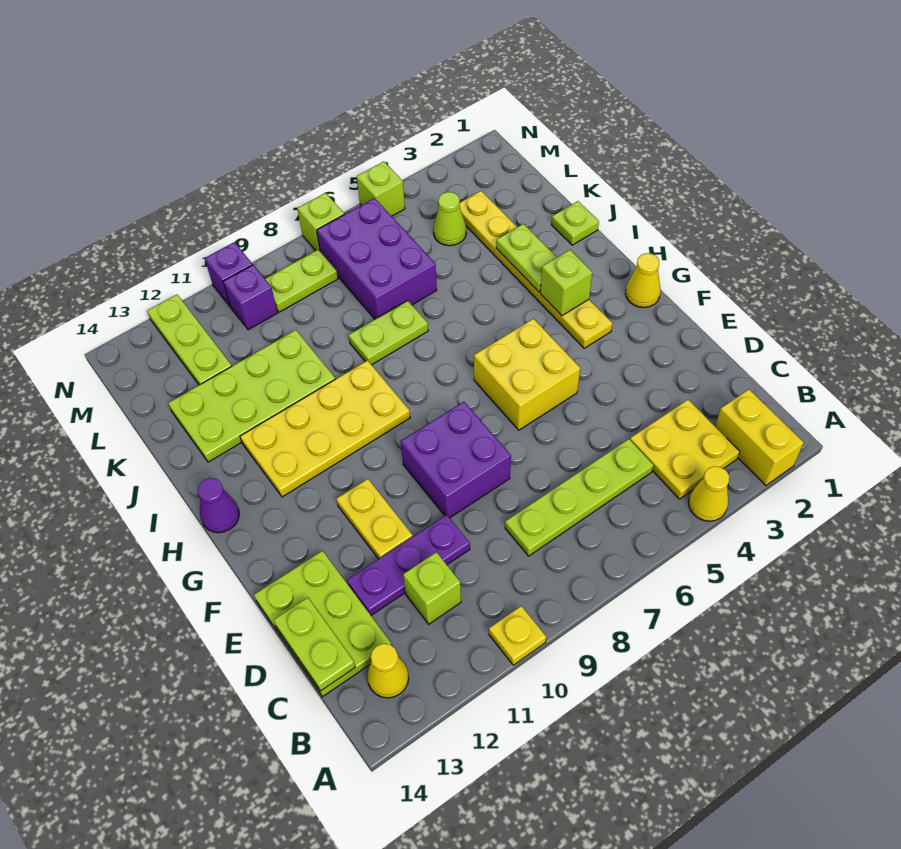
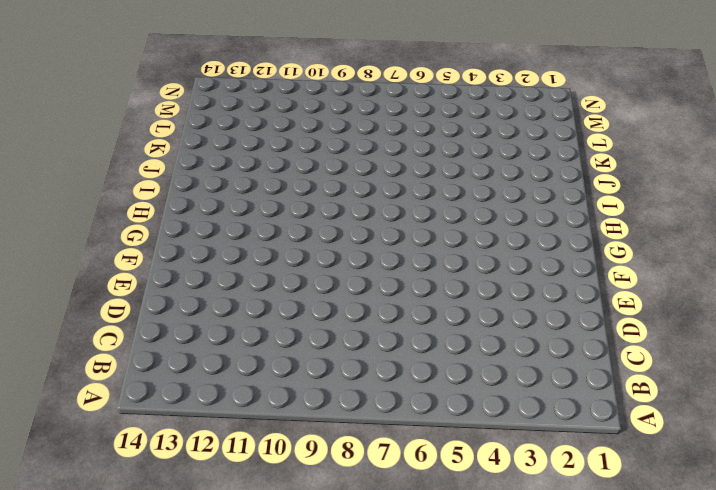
none -> yellow 1x2 brick [715,389,804,486]
none -> yellow 1x1 cone [689,466,729,521]
none -> yellow 1x1 plate [489,606,546,665]
none -> yellow 2x2 plate [630,400,740,499]

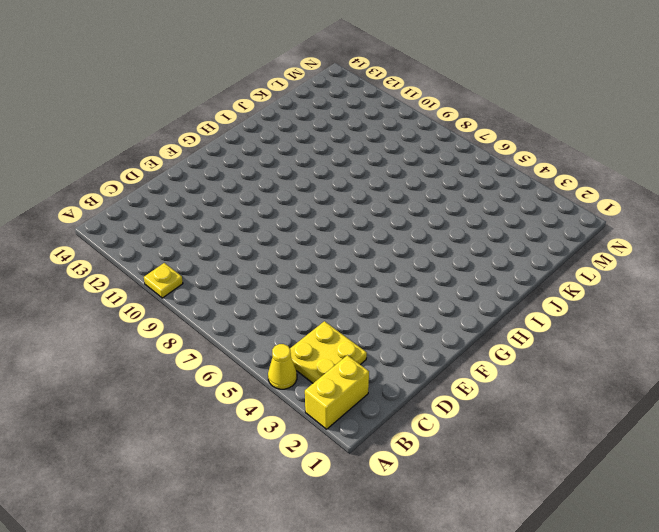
none -> yellow 1x1 cone [367,644,409,698]
none -> lime 1x4 plate [505,439,653,556]
none -> lime 1x1 brick [403,552,461,624]
none -> lime 2x3 plate [254,551,392,697]

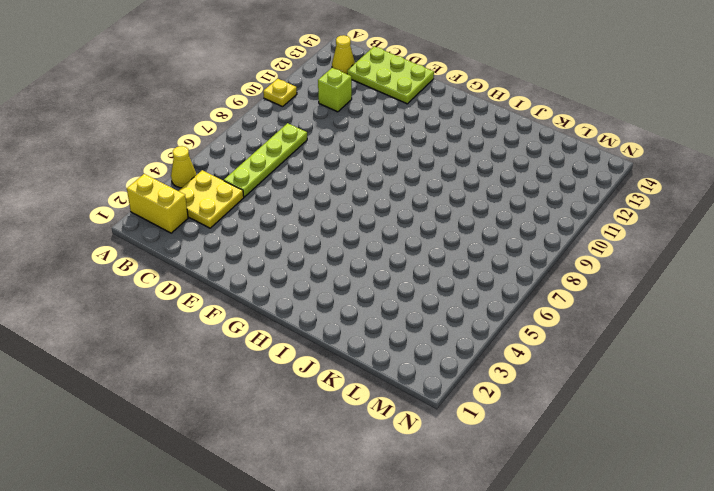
none -> purple 1x3 plate [347,515,470,615]
none -> purple 2x2 brick [401,402,511,518]
none -> yellow 1x2 plate [336,479,413,559]
none -> yellow 2x2 brick [474,319,580,430]

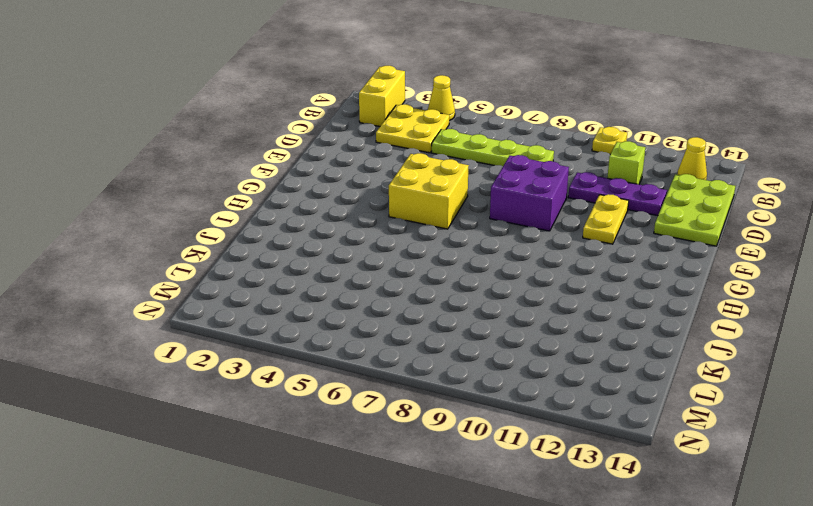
none -> yellow 1x1 cone [625,253,661,307]
none -> yellow 1x6 plate [459,191,612,348]
none -> yellow 2x4 plate [240,361,410,497]
none -> purple 1x1 cone [198,478,239,533]

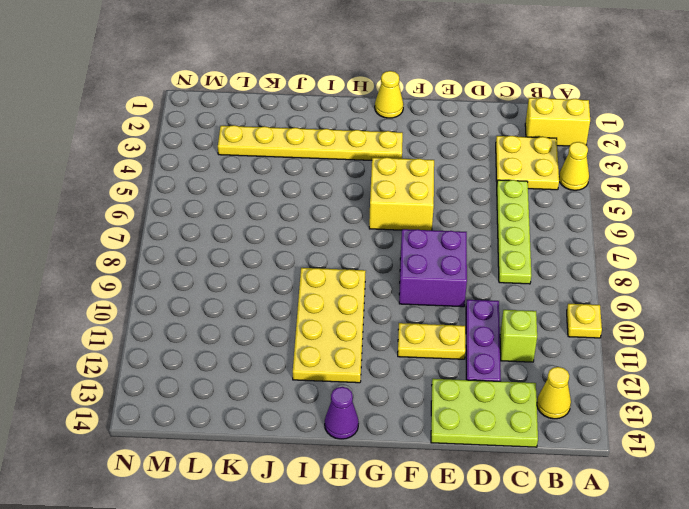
none -> lime 1x1 plate [552,201,599,245]
none -> lime 1x2 plate [349,300,428,365]
none -> lime 2x4 plate [168,330,335,462]
none -> purple 2x3 brick [317,198,437,319]

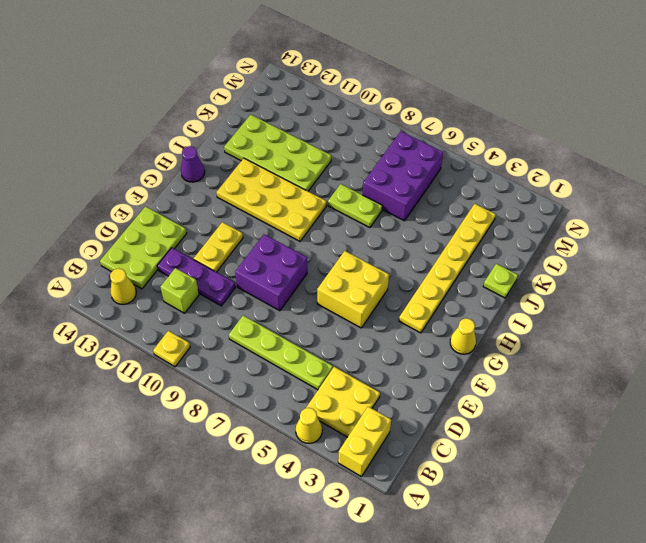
none -> lime 1x1 cone [433,192,466,246]
none -> lime 1x3 plate [147,295,232,385]
none -> lime 1x2 plate [265,250,338,312]
none -> purple 1x1 brick [223,265,277,330]

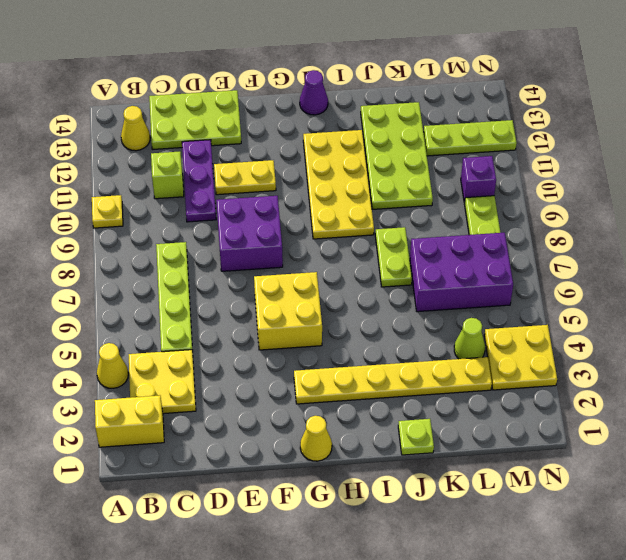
yellow 2x2 plate [484,325,557,390] -> none
none -> lime 1x1 brick [357,161,405,216]
none -> lime 1x1 brick [297,193,344,251]
none -> purple 1x1 brick [205,242,253,306]
none -> lime 1x2 plate [274,598,355,691]

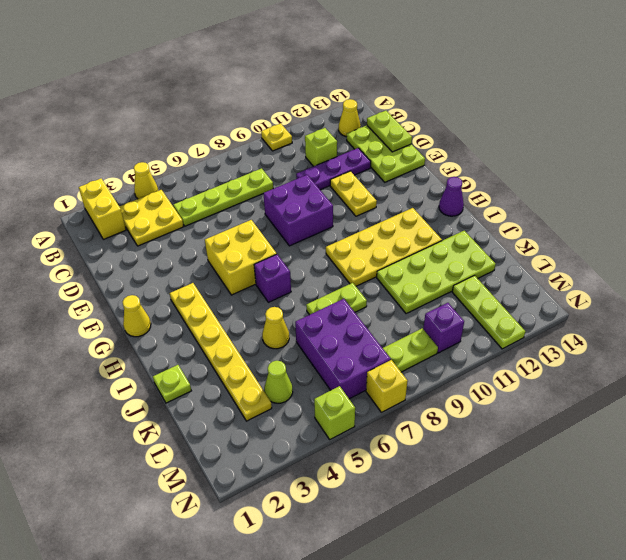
purple 1x1 brick [254,254,291,302] -> purple 1x1 brick moved to [205,242,253,306]
yellow 1x1 cone [262,307,289,349] -> none
yellow 1x1 brick [366,360,408,412] -> lime 1x1 brick [297,193,344,251]
none -> lime 1x1 brick [540,250,592,316]
none -> lime 1x2 plate [496,224,557,292]

